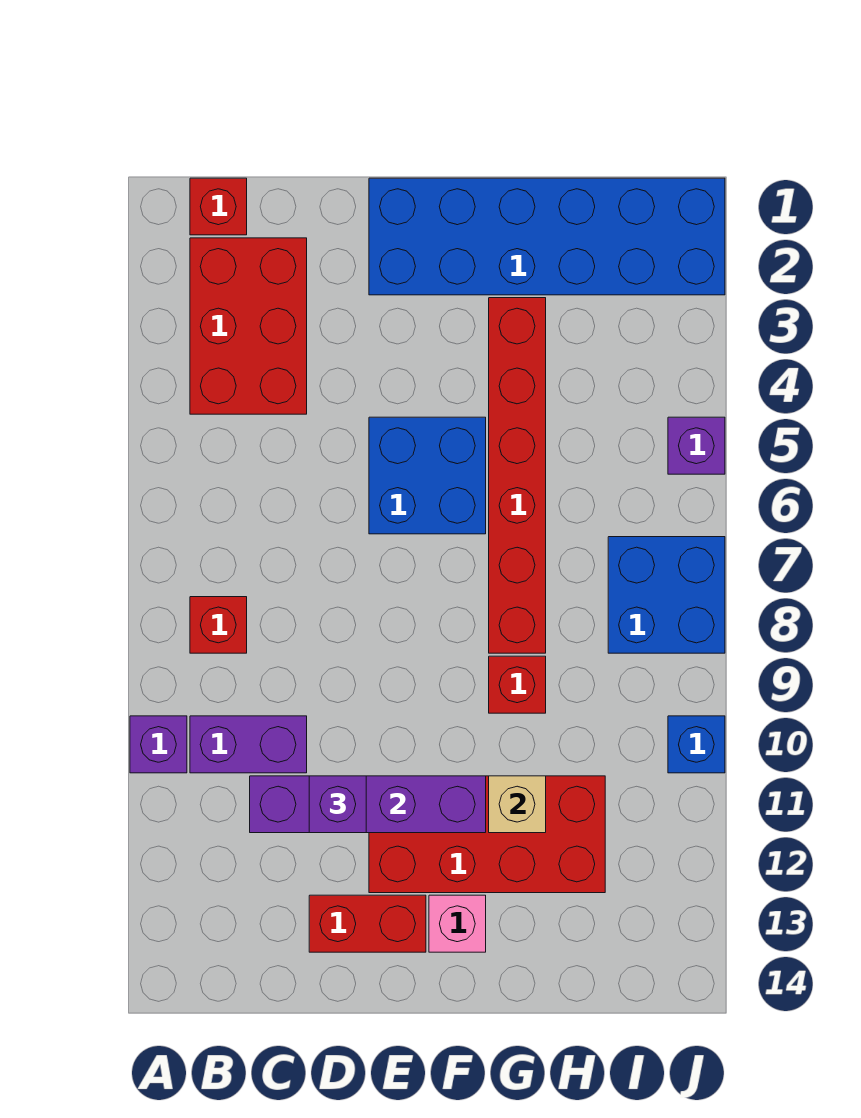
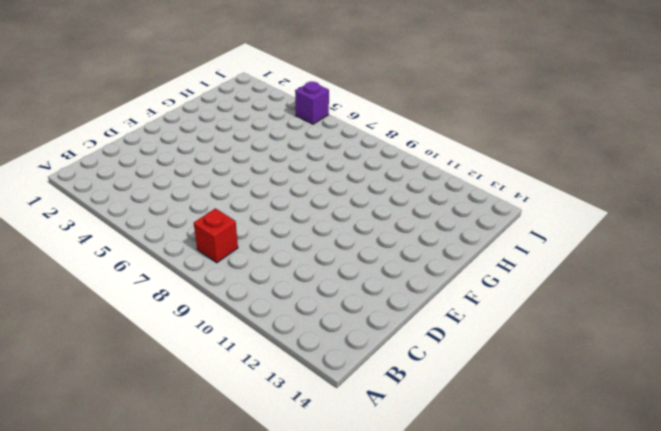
none -> purple 1x1 brick [130,716,187,773]
none -> red 1x1 brick [190,178,247,235]
none -> red 2x3 brick [190,238,307,414]

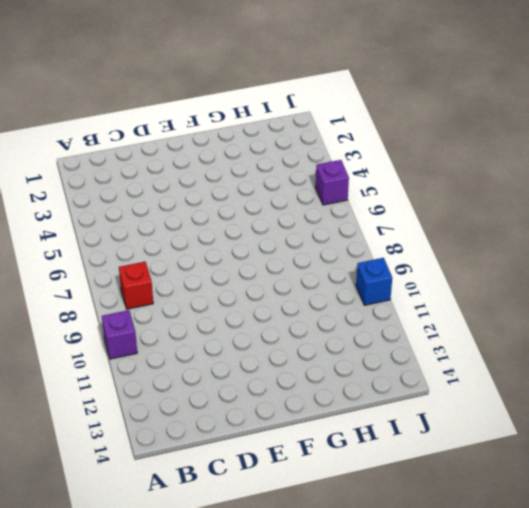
none -> red 1x1 brick [190,178,247,235]
none -> red 2x3 brick [190,238,307,414]
none -> purple 1x2 brick [190,716,307,773]

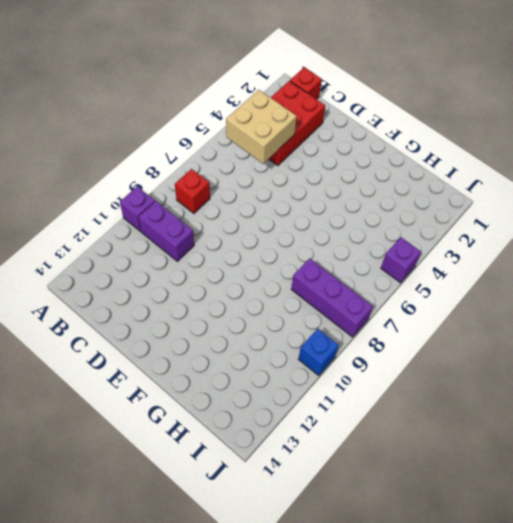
tan 2x2 brick [226,90,297,164] -> none
purple 1x3 brick [291,258,373,337] -> blue 2x2 brick [608,537,725,653]
none -> red 1x2 brick [309,895,426,952]
none -> blue 2x6 brick [369,178,725,295]
none -> blue 2x2 brick [369,417,486,534]

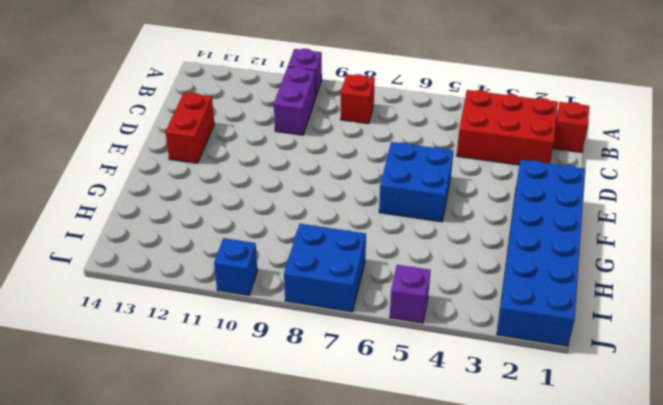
none -> red 2x4 brick [369,776,605,893]
none -> pink 1x1 brick [429,895,486,952]
none -> red 1x6 brick [489,298,546,653]

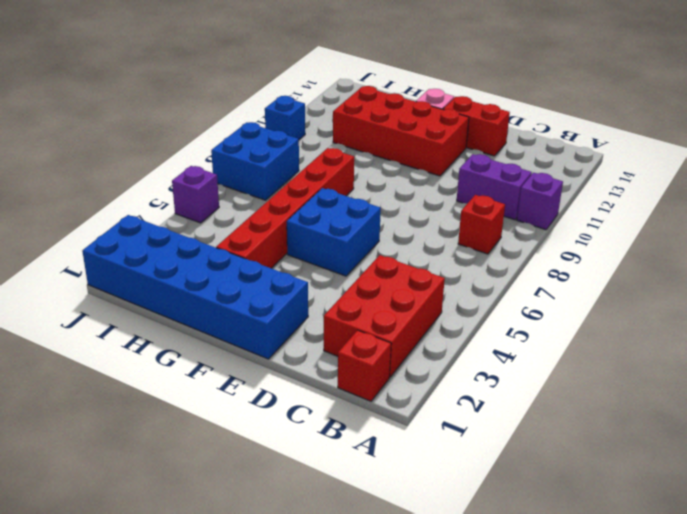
none -> red 1x1 brick [489,656,546,713]
none -> purple 1x4 brick [250,776,486,833]
none -> tan 1x1 brick [489,776,546,833]

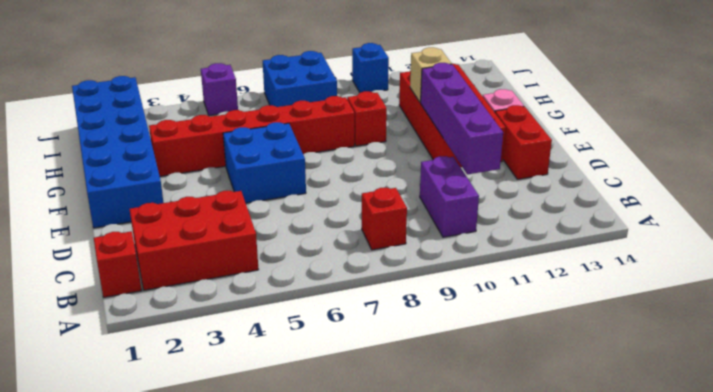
none -> purple 1x1 brick [130,716,187,773]
none -> purple 1x1 brick [309,776,366,833]

